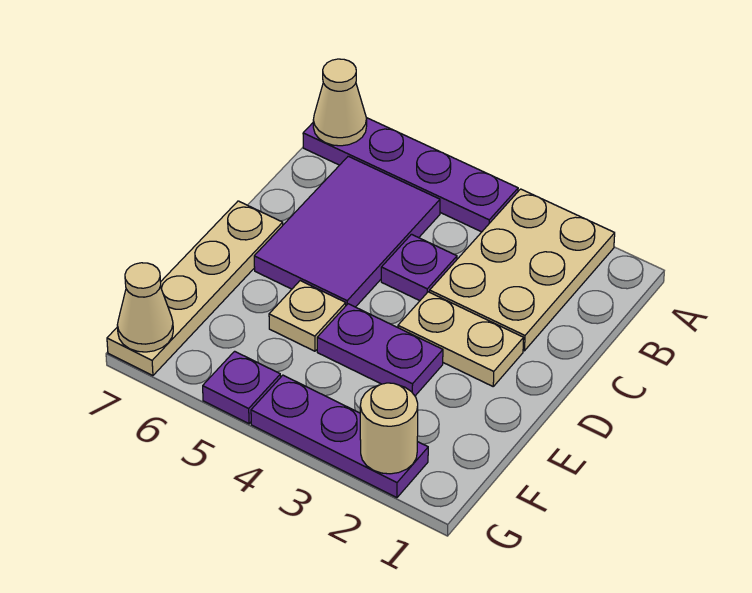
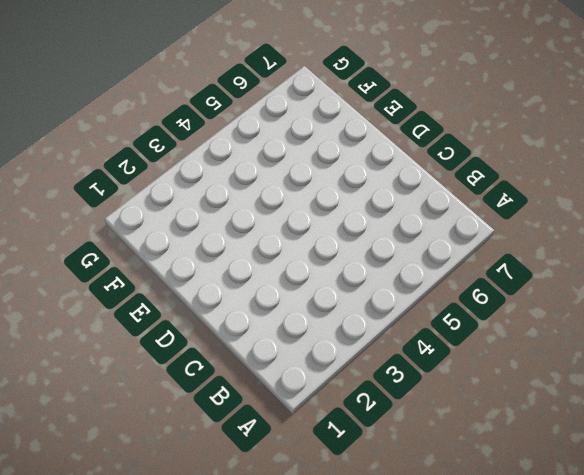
none -> tan 2x3 plate [430,189,615,351]
none -> purple 1x4 plate [303,118,518,232]
none -> purple 2x3 tile [254,156,440,307]

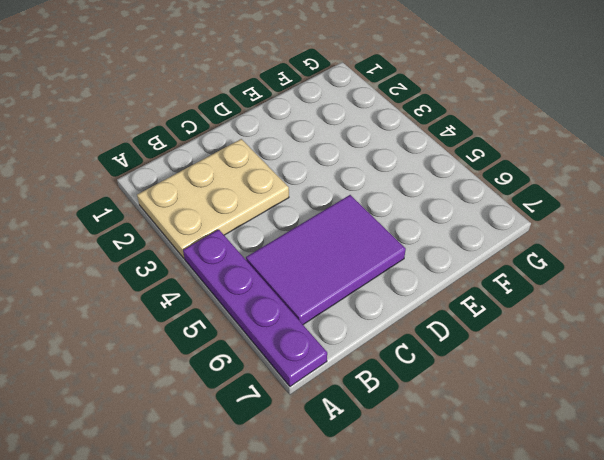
none -> purple 1x1 plate [381,234,457,301]
none -> tan 1x2 plate [398,292,524,386]
none -> tan 1x4 plate [107,201,283,376]

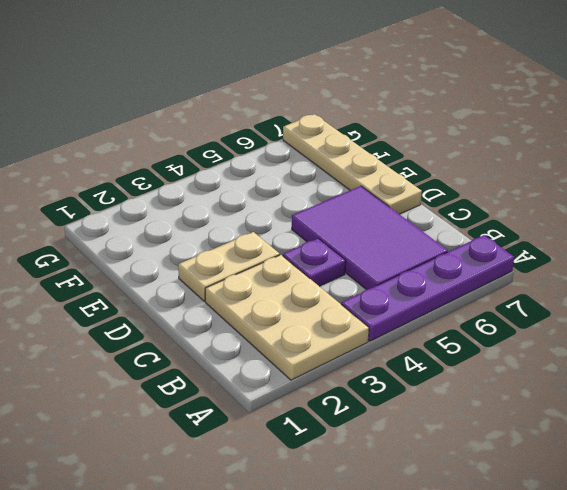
none -> purple 1x2 plate [317,304,443,396]
none -> tan 1x1 plate [269,281,346,351]
none -> purple 1x3 plate [251,375,428,498]

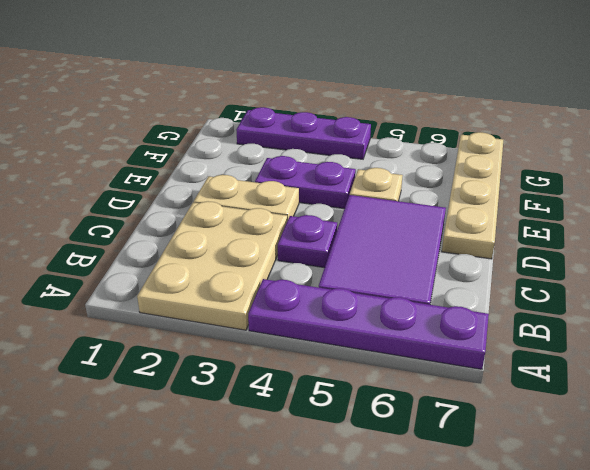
none -> purple 1x1 plate [203,351,281,424]
none -> tan 1x1 cone [313,59,367,146]
none -> tan 1x1 round brick [360,383,418,474]

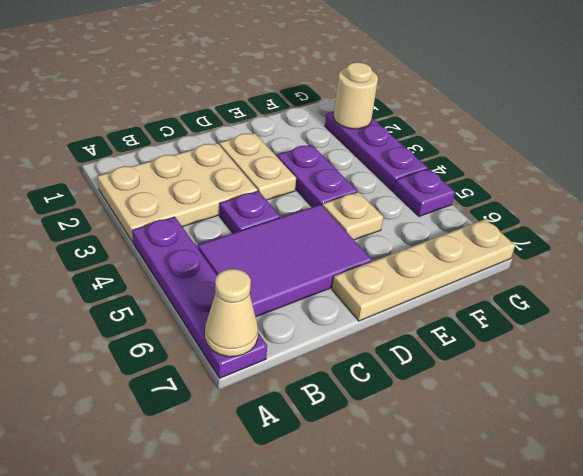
none -> tan 1x1 cone [117,263,173,352]

